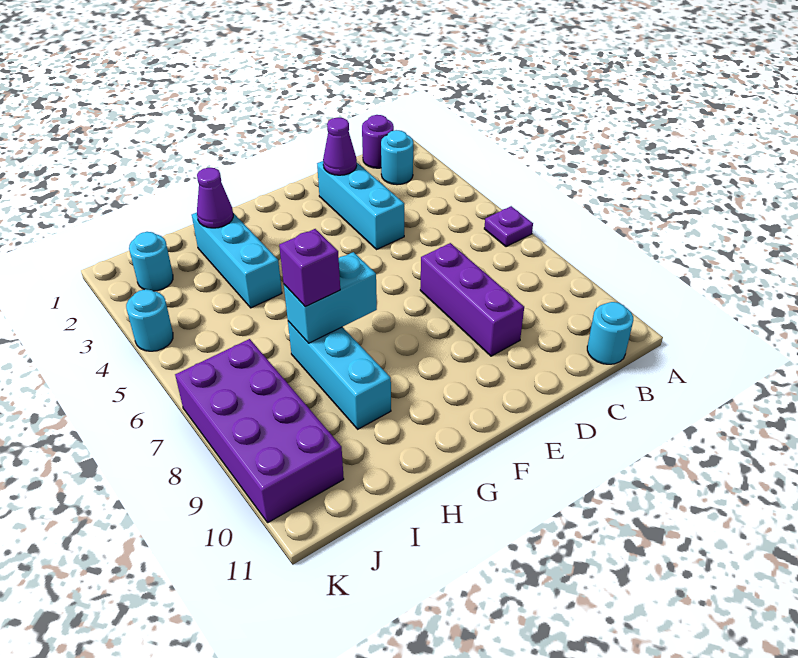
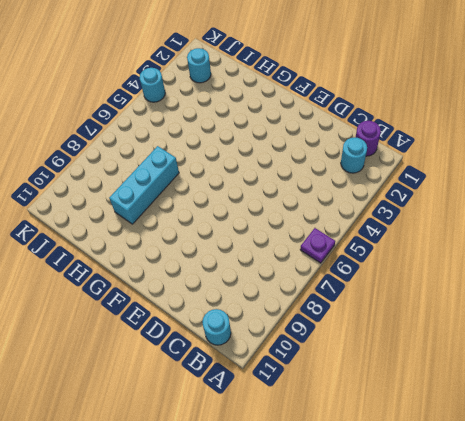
none -> cyan 1x3 brick [317,161,404,249]
none -> purple 1x3 brick [420,243,524,356]
none -> cyan 1x3 brick [192,213,282,308]

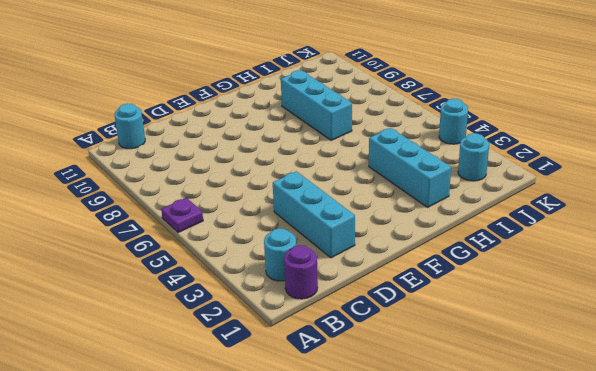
none -> purple 1x3 brick [420,243,524,356]
none -> purple 2x4 brick [175,339,344,522]
none -> purple 1x1 cone [323,118,357,175]

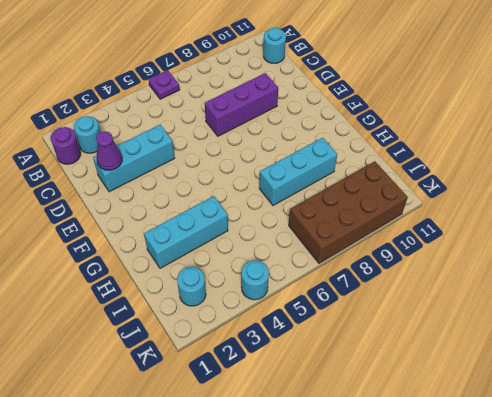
brown 2x4 brick [289,161,408,263] -> purple 2x4 brick [175,339,344,522]
none -> cyan 1x2 brick [284,252,377,343]
none -> purple 1x1 cone [197,168,233,228]
none -> purple 1x1 brick [279,229,340,306]

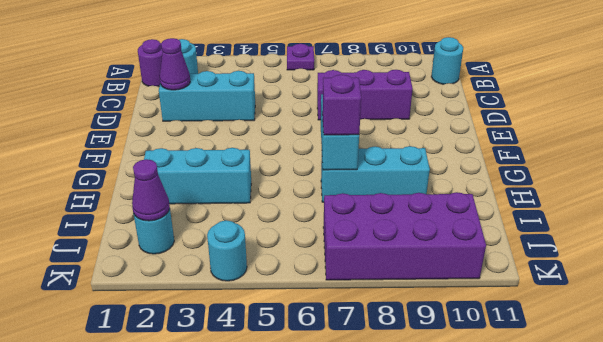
purple 1x1 cone [132,159,170,221] -> purple 1x1 cone moved to [197,168,233,228]

